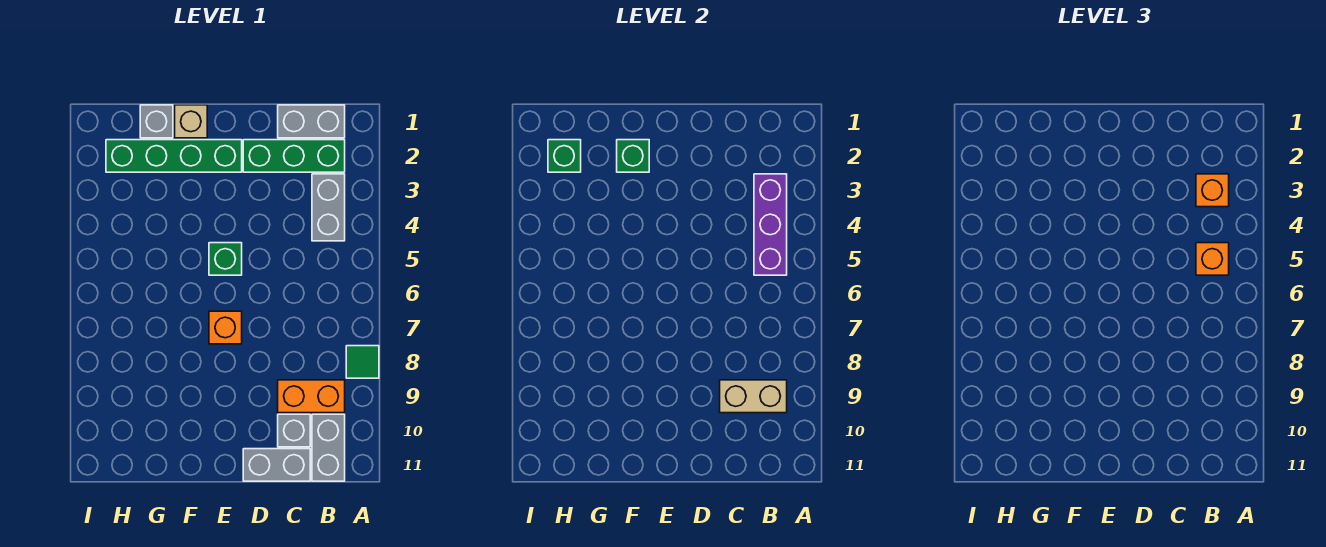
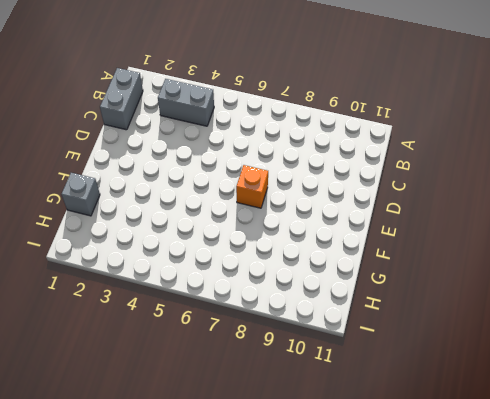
none -> green 1x1 tile [346,346,379,378]
none -> green 1x3 brick [243,140,345,172]
none -> orange 1x2 brick [278,380,345,413]

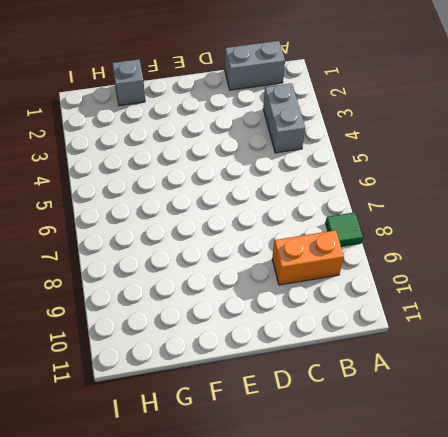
none -> green 1x3 brick [243,140,345,172]
none -> grey 1x2 brick [312,414,345,481]
none -> grey 1x1 brick [278,414,310,447]

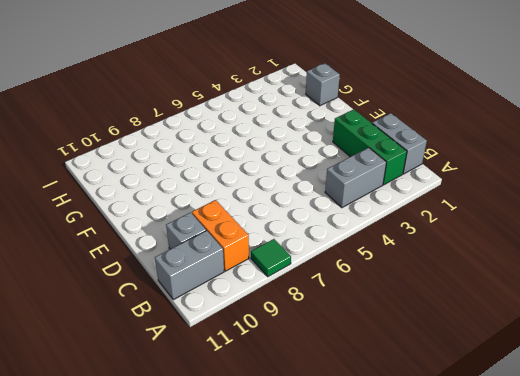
none -> grey 1x2 brick [243,449,310,481]
none -> green 1x4 brick [106,140,242,172]
none -> green 1x1 brick [209,243,242,275]

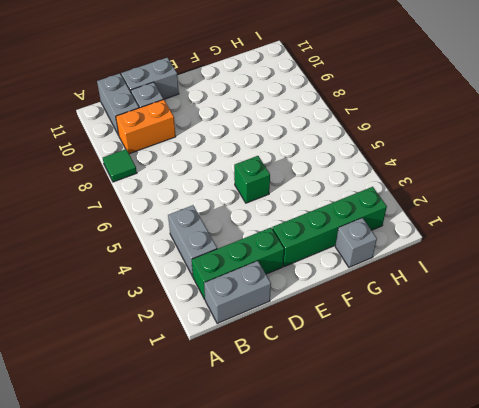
none -> orange 1x1 brick [209,311,242,344]
none -> tan 1x1 brick [175,105,207,138]
none -> purple 1x3 brick [754,174,787,275]

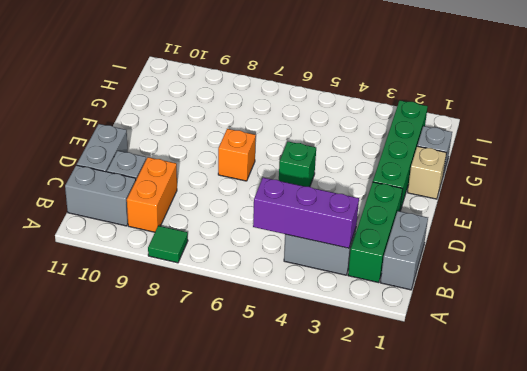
none -> tan 1x2 brick [720,380,787,413]
none -> green 1x1 brick [617,140,649,172]
none -> green 1x1 brick [548,140,581,172]

